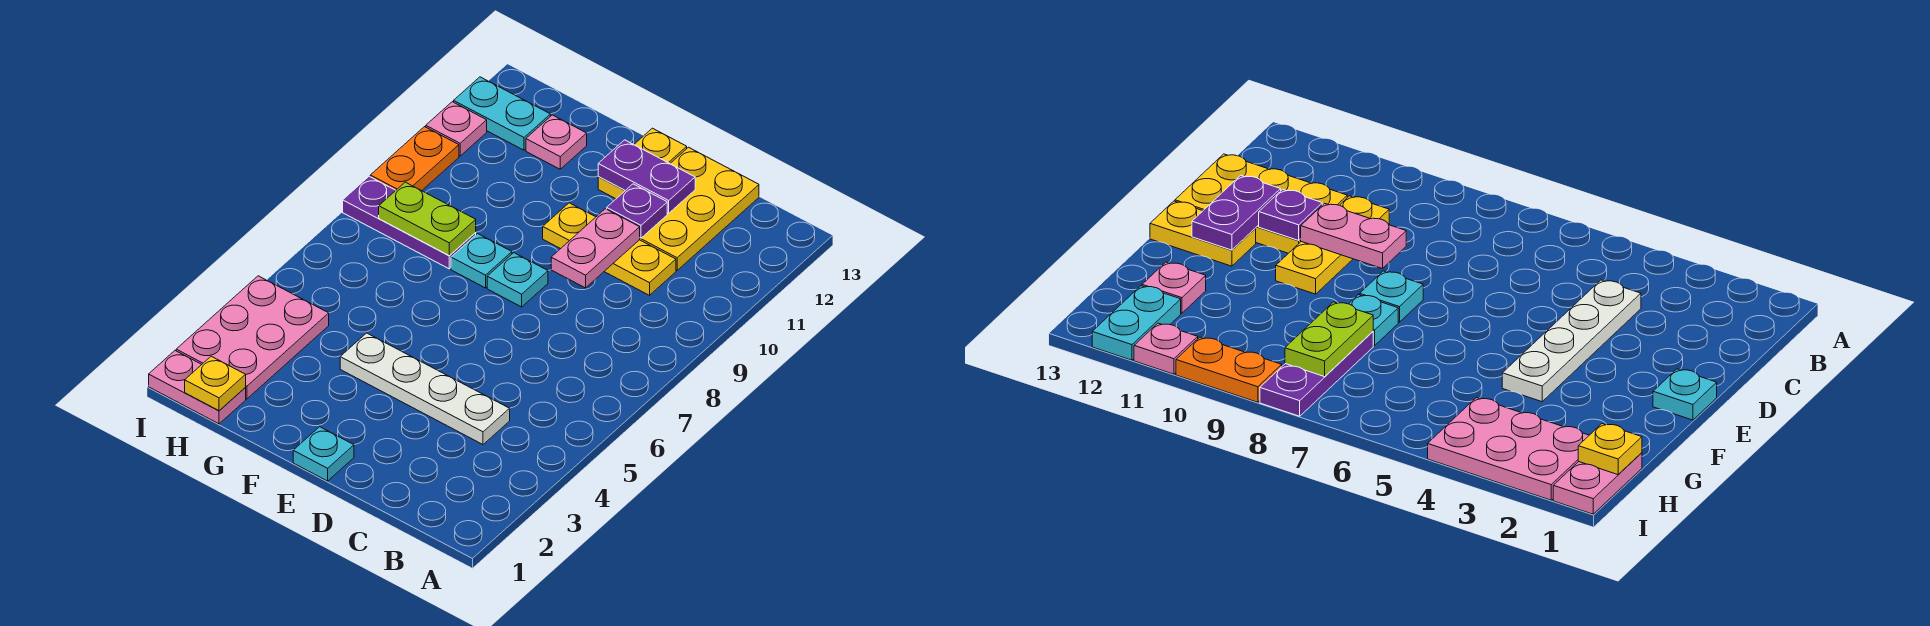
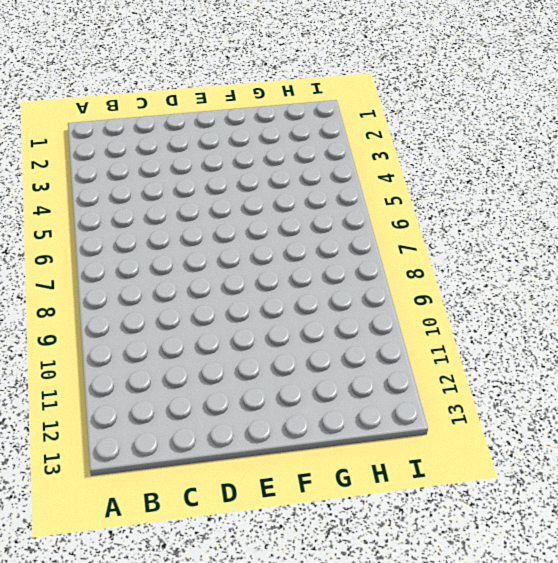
none -> white 1x4 plate [340,333,510,444]
none -> yellow 1x3 plate [543,203,676,295]
none -> yellow 2x3 plate [640,147,759,270]

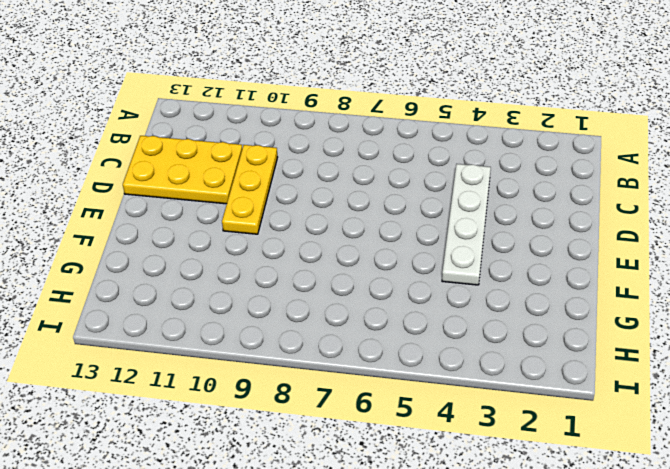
none -> cyan 1x1 plate [293,427,354,481]
none -> cyan 1x1 plate [487,253,548,307]
none -> yellow 1x2 plate [598,128,687,199]

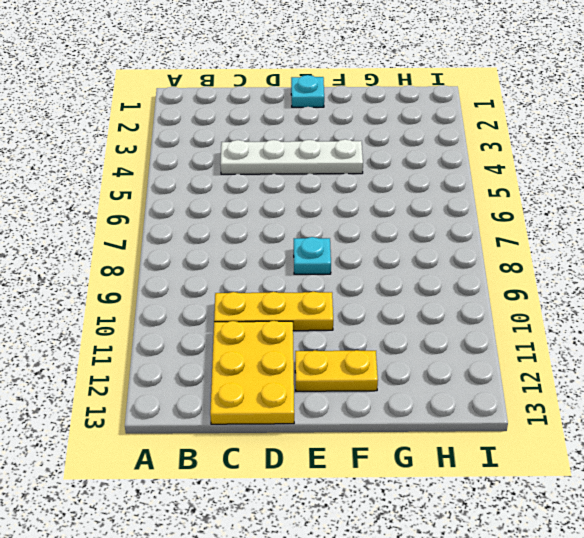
yellow 1x2 plate [295,350,378,391] -> yellow 1x2 plate turned to [598,128,687,199]
none -> cyan 1x1 plate [451,234,512,288]
none -> purple 1x3 plate [343,177,476,269]
none -> pink 1x1 plate [526,115,587,169]

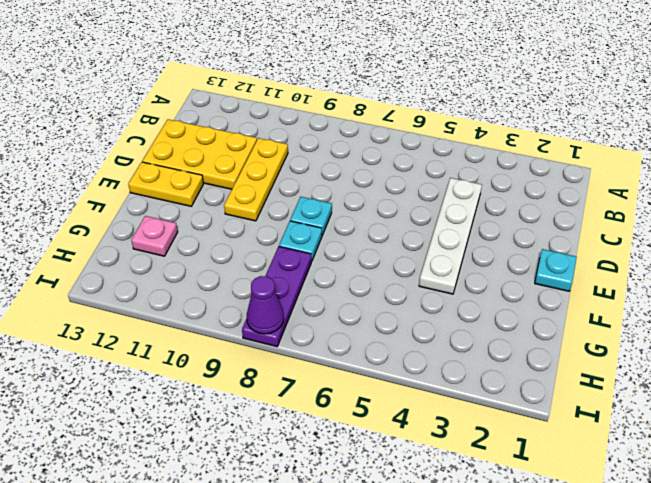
purple 1x1 cone [247,276,284,334] -> none
none -> pink 1x2 plate [149,351,246,424]
none -> pink 2x3 plate [176,276,329,399]
none -> cyan 1x2 plate [454,77,551,150]

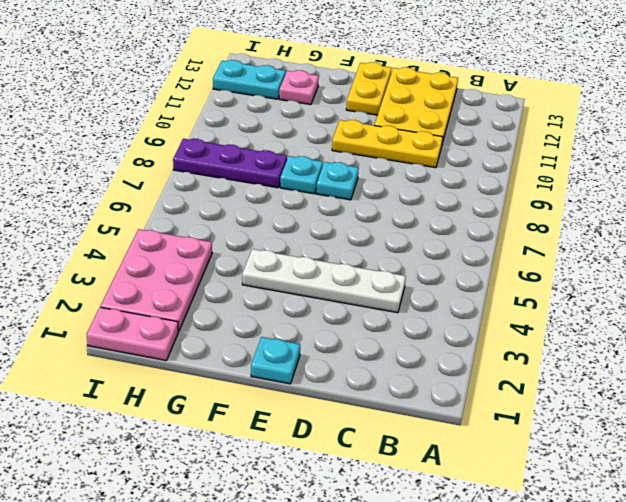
none -> orange 1x2 plate [370,127,459,191]
none -> pink 1x1 plate [426,102,487,156]
none -> pink 1x2 plate [551,209,640,288]

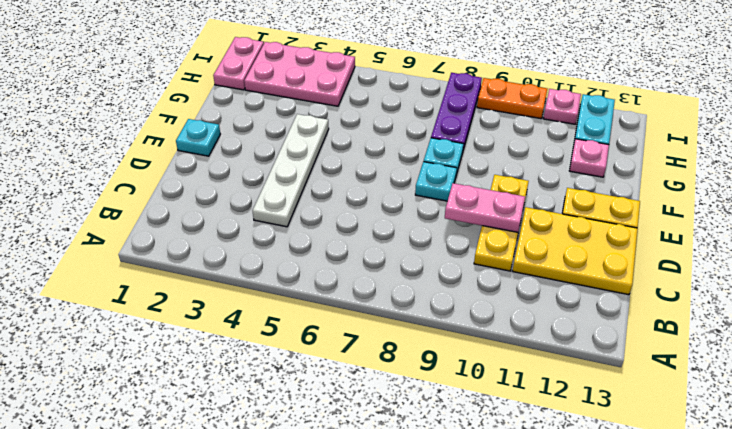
none -> purple 1x1 plate [607,184,667,238]
none -> purple 1x2 plate [598,140,695,213]
none -> lime 1x2 plate [379,182,476,256]

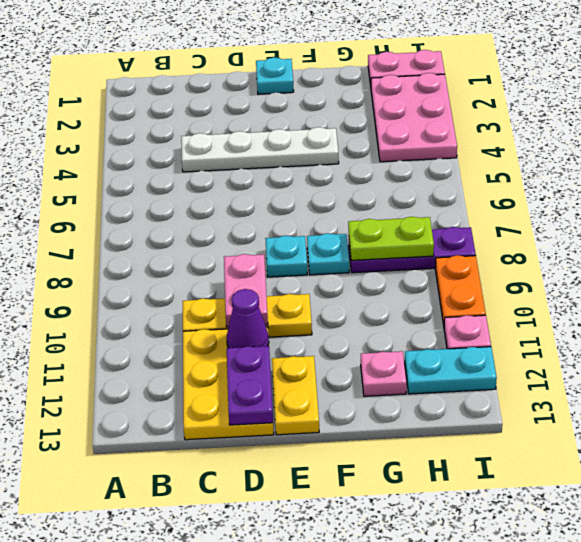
purple 1x1 cone [227,289,269,348] -> purple 1x1 plate [607,184,667,238]
purple 1x2 plate [227,346,273,425] -> purple 1x2 plate turned to [598,140,695,213]
none -> yellow 1x1 plate [185,356,246,411]

